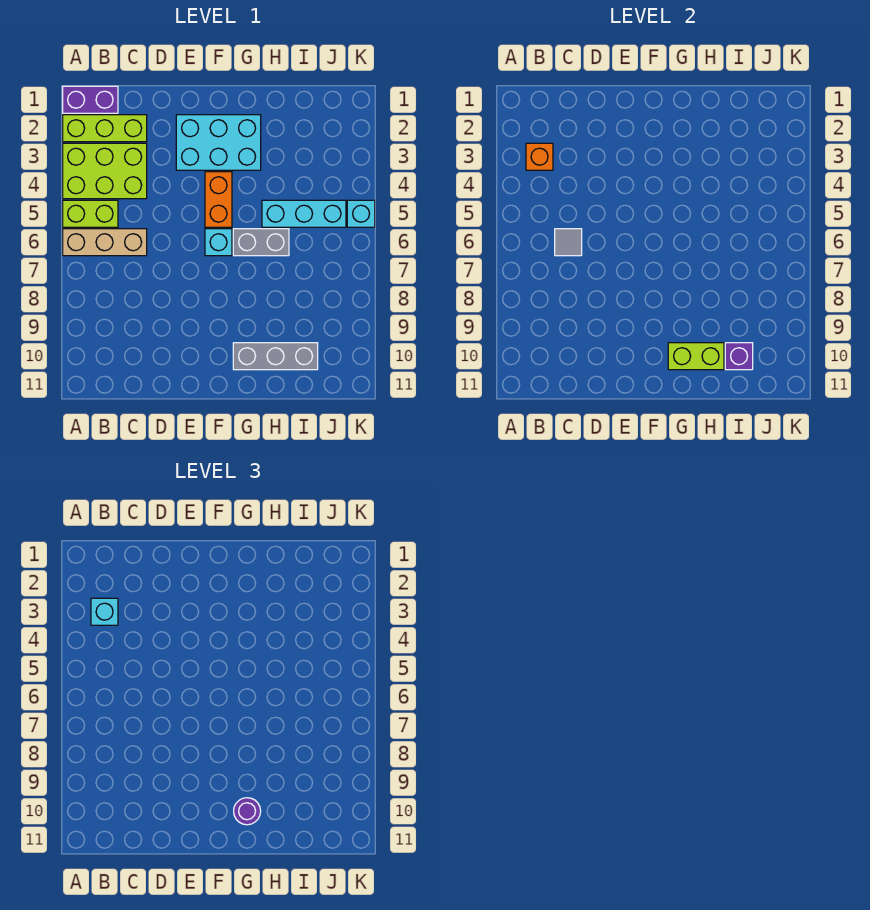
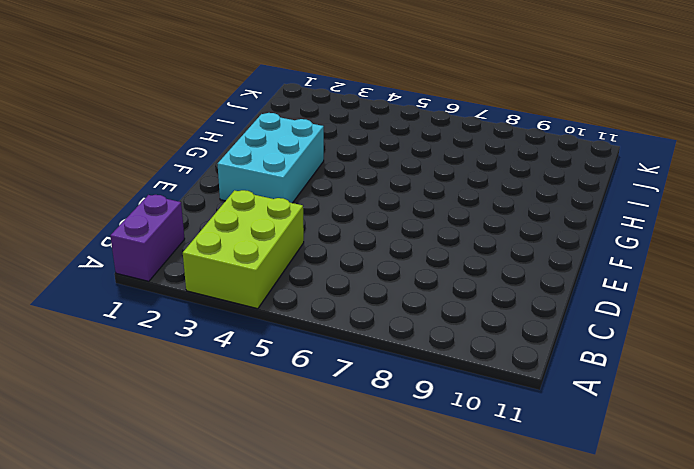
none -> lime 1x3 brick [63,115,147,142]
none -> lime 1x2 brick [63,200,118,227]
none -> tan 1x3 brick [63,229,147,256]

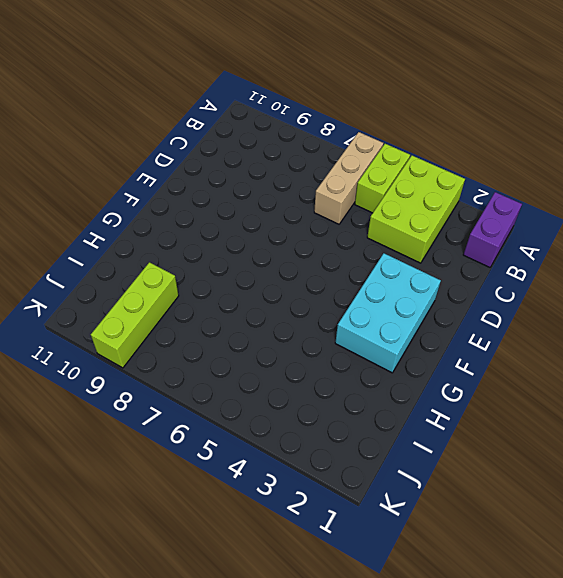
lime 1x3 brick [91,262,179,368] -> lime 1x3 brick moved to [63,115,147,142]
none -> orange 1x2 brick [205,172,232,227]
none -> cyan 1x1 brick [205,229,232,256]
none -> grey 1x2 brick [233,229,289,256]

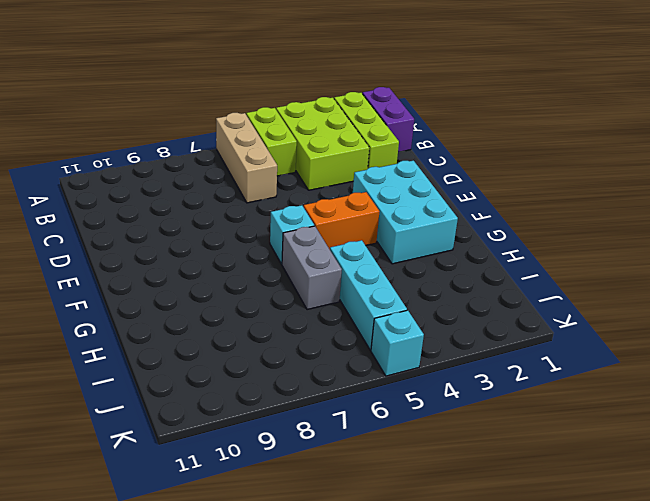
none -> grey 1x3 brick [233,343,318,370]
none -> orange 1x1 brick [526,143,553,170]
none -> grey 1x1 tile [555,229,582,256]

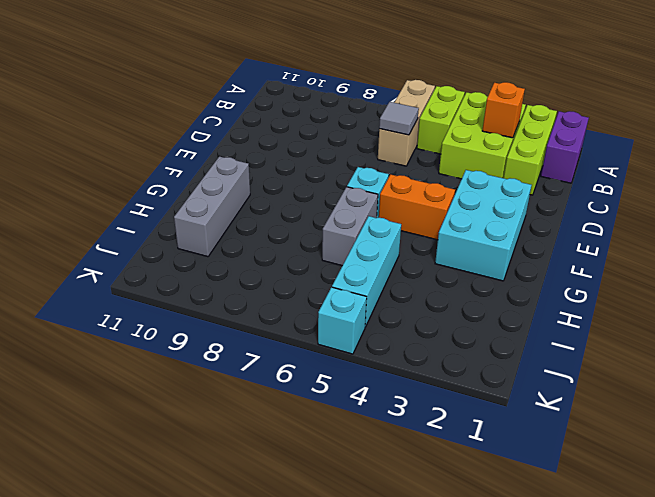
none -> lime 1x2 brick [668,343,724,370]
none -> purple 1x1 brick [725,343,753,370]
none -> cyan 1x1 brick [91,598,118,625]

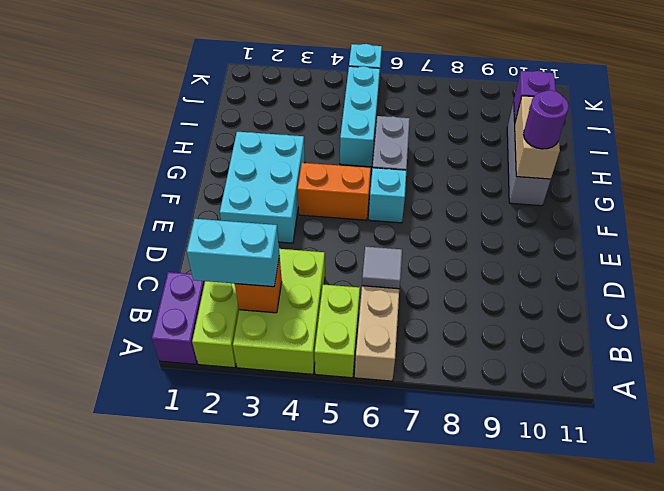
cyan 1x2 brick [187,219,279,287] -> cyan 1x1 brick [91,598,118,625]
tan 1x2 brick [515,96,560,179] -> lime 1x2 brick [668,343,724,370]

